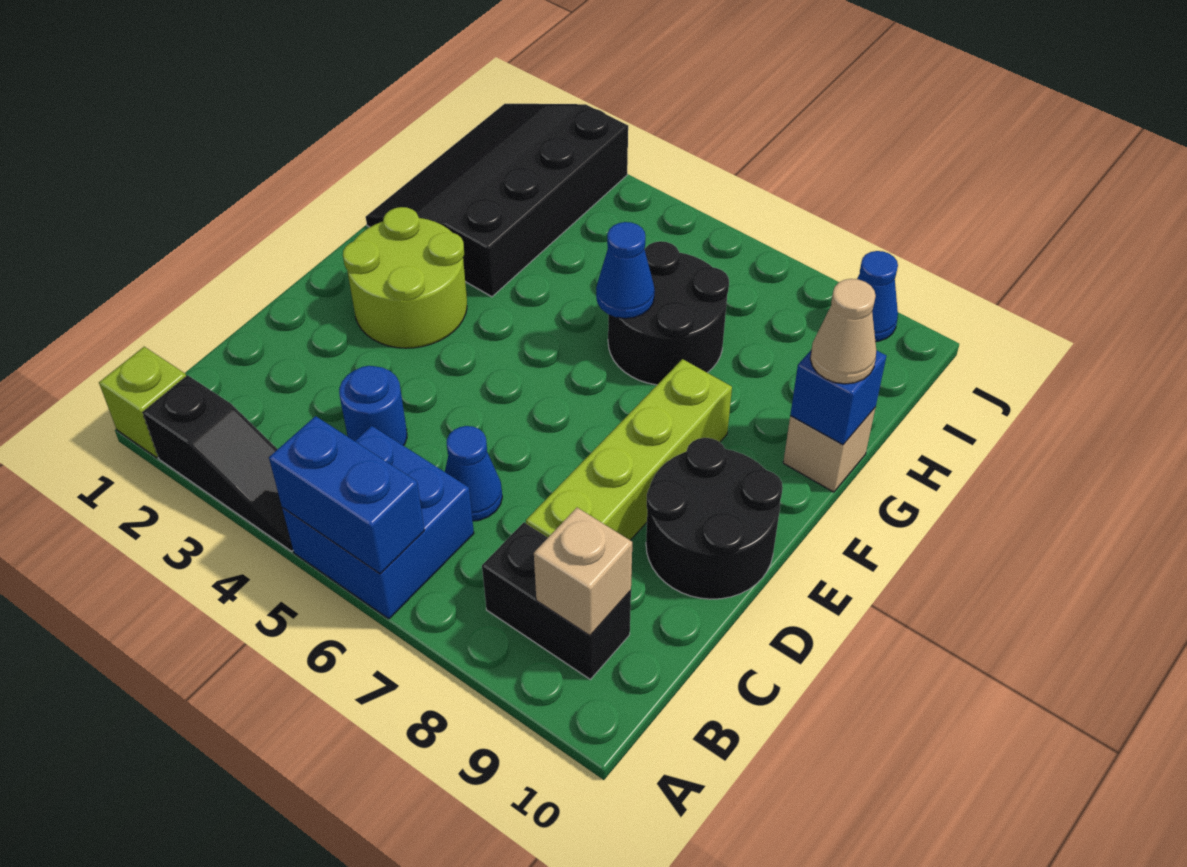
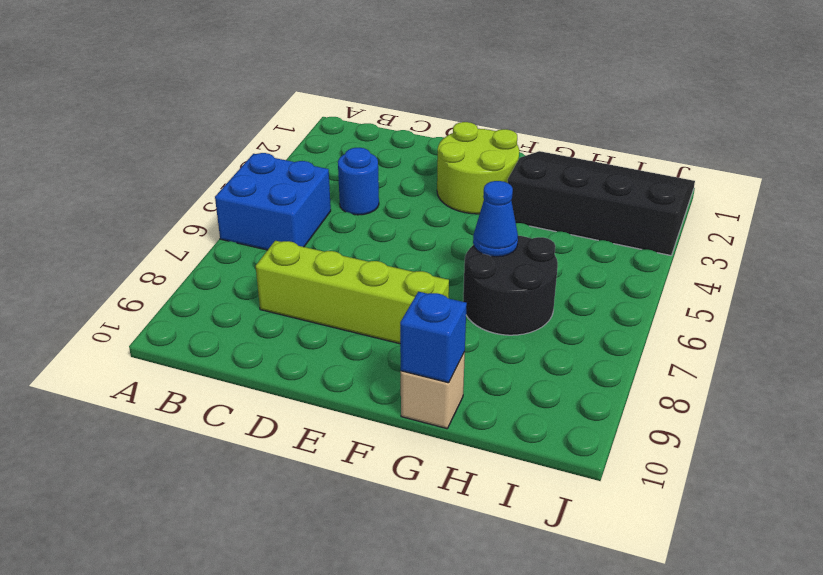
none -> lime 1x1 brick [99,347,186,458]
none -> black 1x3 slope [143,375,293,551]
none -> black 1x2 brick [482,523,631,679]

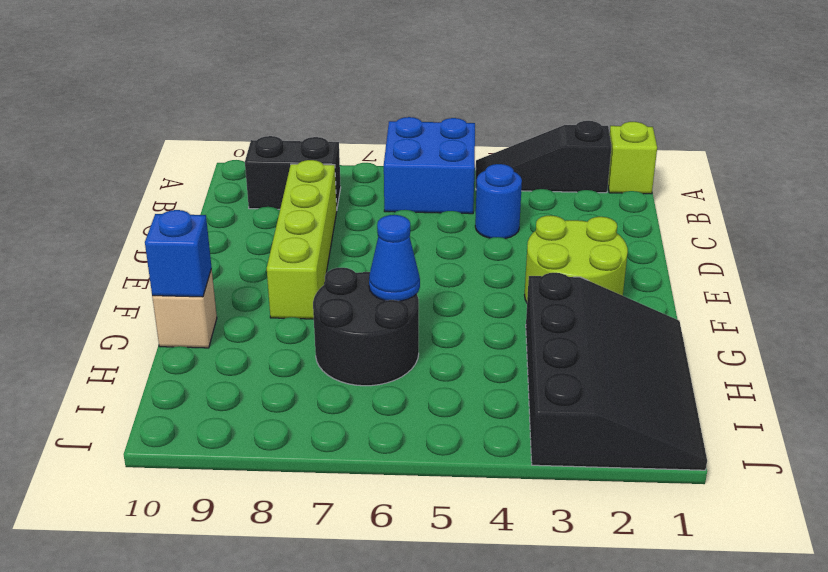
none -> blue 1x1 cone [445,426,502,521]
none -> black 2x2 round brick [646,438,783,599]
none -> blue 1x1 cone [857,251,898,342]

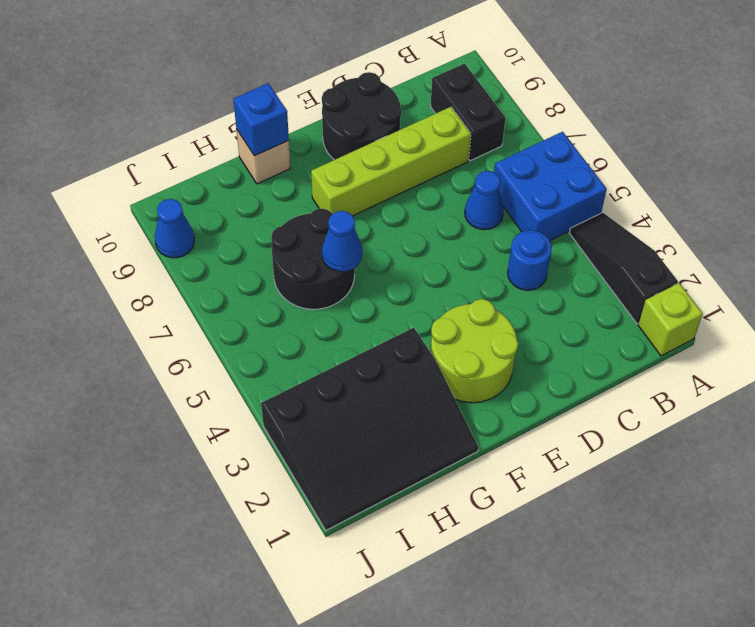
none -> blue 1x2 brick [269,416,424,574]
none -> tan 1x1 brick [534,508,632,636]
none -> tan 1x1 cone [810,279,876,384]

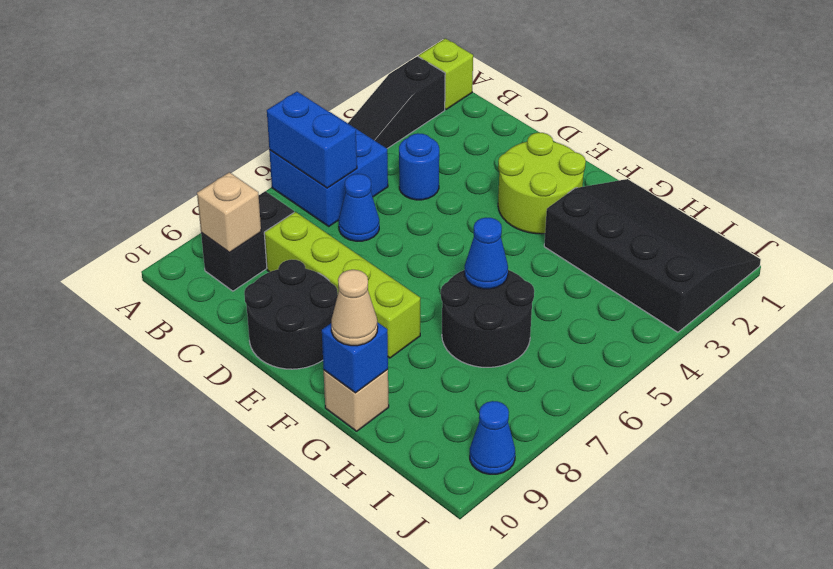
blue 1x2 brick [267,92,357,188] -> blue 1x2 brick turned to [269,416,424,574]

